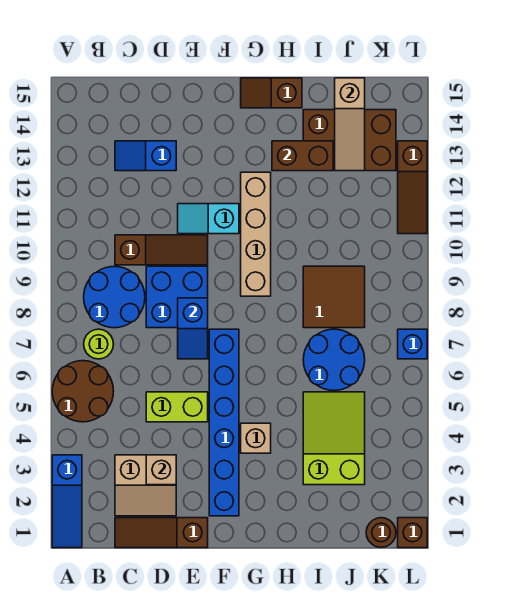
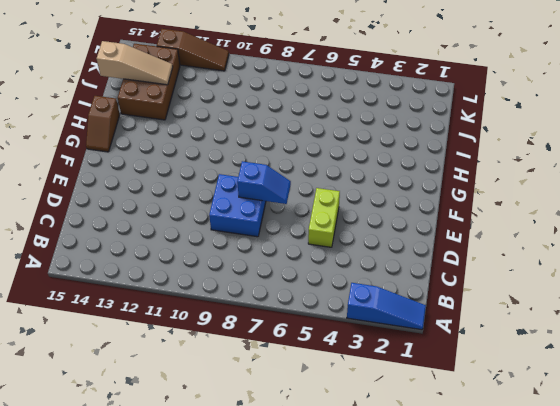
none -> brown 2x2 round brick [52,361,114,422]
none -> lime 1x1 round brick [84,329,113,359]
none -> blue 2x2 round brick [84,266,145,328]

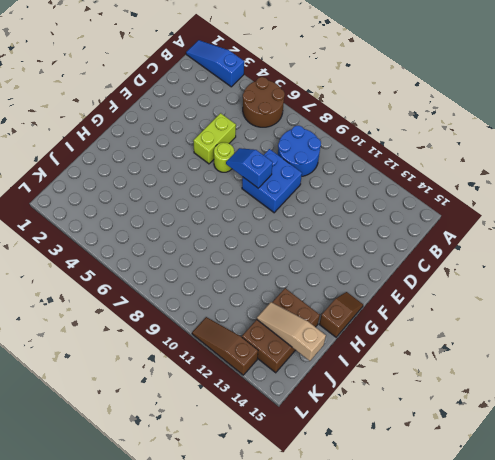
lime 1x1 round brick [214,142,234,172] -> lime 1x1 round brick moved to [84,329,113,359]
none -> brown 1x3 slope [115,518,208,548]
none -> tan 2x2 slope [115,455,176,516]
none -> brown 1x3 slope [115,235,208,265]

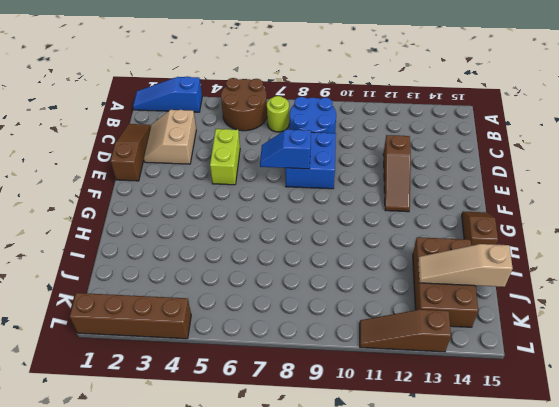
brown 1x3 slope [383,135,411,212] -> brown 1x3 slope moved to [115,235,208,265]
brown 1x4 brick [70,293,191,339] -> brown 1x1 brick [398,518,427,548]
none -> blue 1x2 slope [115,141,176,171]
none -> cyan 1x2 slope [178,204,239,234]
none -> blue 1x6 brick [209,329,239,516]

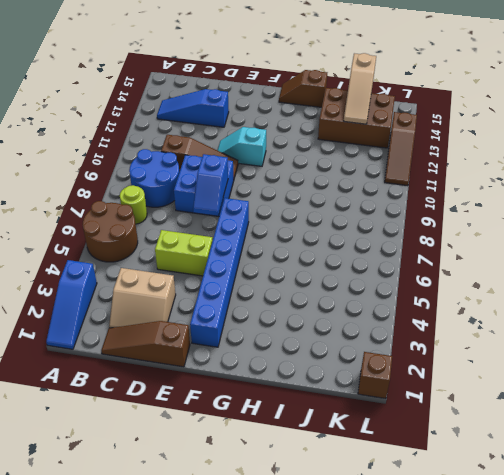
blue 1x3 slope [157,89,229,127] -> blue 1x2 slope [115,141,176,171]
none -> tan 1x1 brick [241,423,271,453]
none -> tan 1x4 brick [241,172,271,296]
none -> lime 2x3 slope [303,392,365,485]

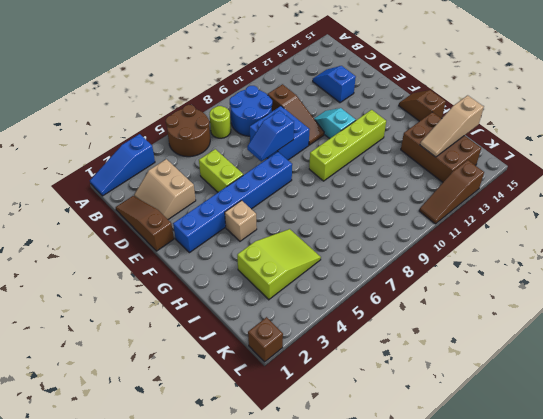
lime 1x4 brick [309,110,386,181] -> tan 1x4 brick [241,172,271,296]
none -> blue 2x2 round brick [303,329,365,391]
none -> brown 2x2 tile [303,266,365,328]
none -> brown 1x1 round brick [366,518,396,547]

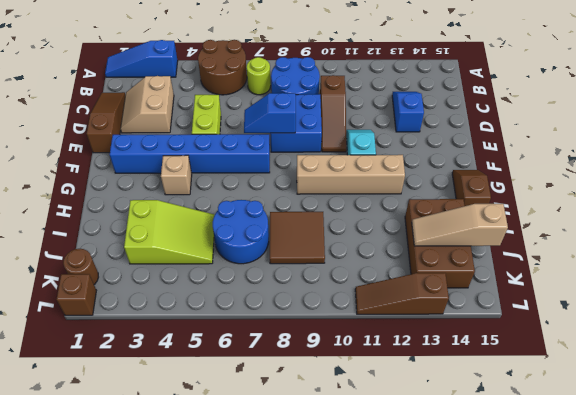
none -> blue 1x1 brick [398,329,427,359]
none -> tan 1x1 brick [146,455,176,485]
none -> brown 1x2 brick [272,141,333,171]

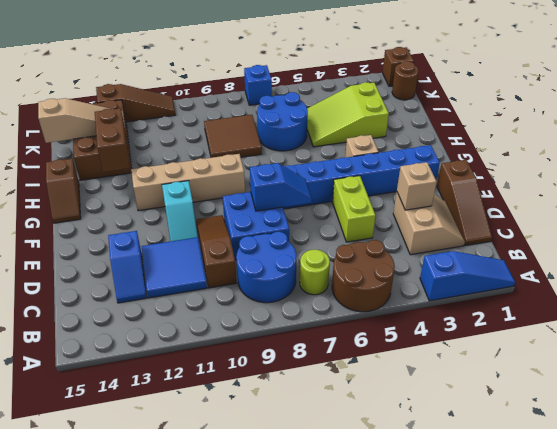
blue 2x2 tile [142,237,207,298] -> none

